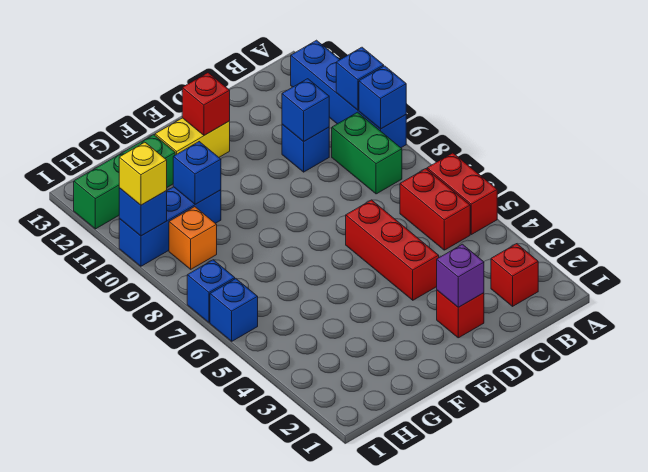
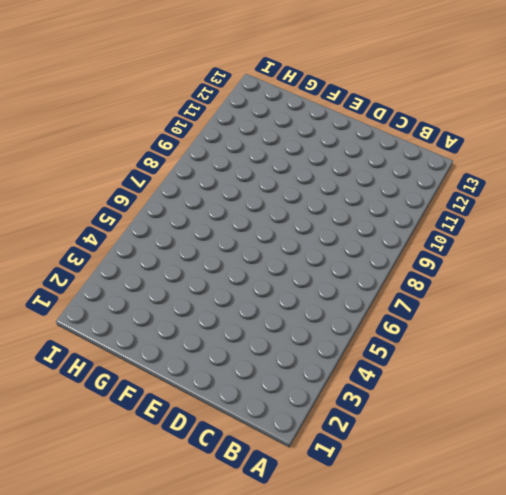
none -> red 1x2 brick [427,153,497,235]
none -> blue 1x4 brick [291,40,406,148]
none -> red 1x1 brick [491,244,538,306]

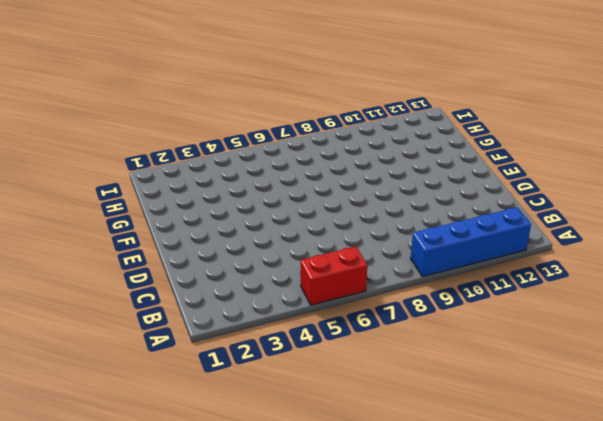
none -> red 1x1 brick [491,244,538,306]
none -> red 1x2 brick [400,169,470,250]
none -> green 1x2 brick [332,112,402,194]

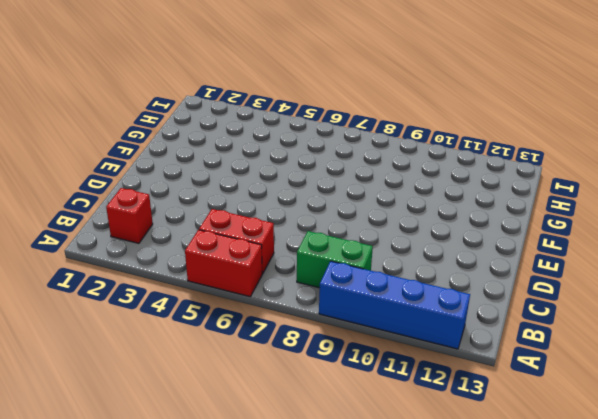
none -> blue 1x1 brick [282,124,329,172]
none -> red 1x1 brick [437,290,484,338]
none -> red 1x3 brick [346,200,439,300]

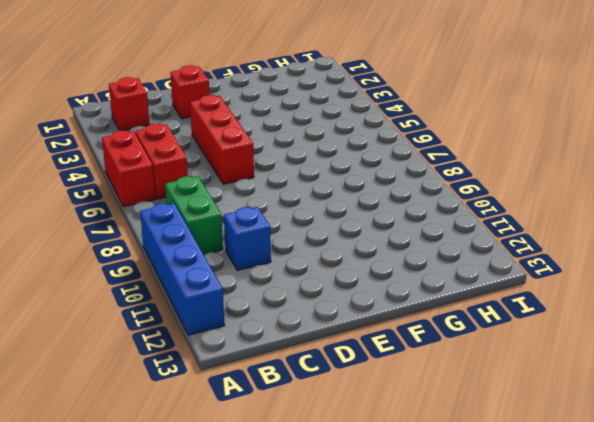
none -> yellow 1x2 brick [155,118,230,157]
none -> blue 1x3 brick [119,187,221,266]
none -> green 1x3 brick [74,135,175,229]

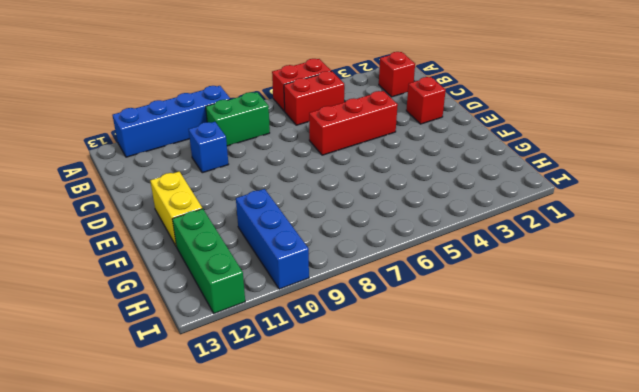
none -> orange 1x1 brick [169,207,217,269]
none -> blue 1x1 brick [210,279,258,341]
none -> blue 1x1 brick [187,260,235,323]

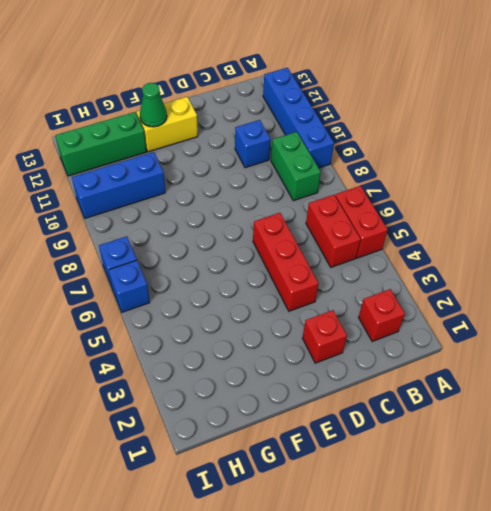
green 1x1 cone [140,83,167,127] -> none
none -> orange 1x1 brick [169,207,217,269]
none -> blue 1x1 brick [359,66,406,129]
none -> blue 1x1 brick [336,47,384,110]

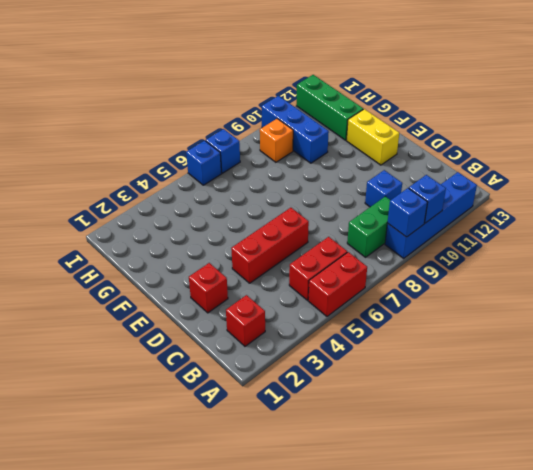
none -> blue 1x1 brick [282,79,329,142]
none -> purple 1x1 brick [437,244,484,307]
none -> red 1x1 brick [182,73,230,135]

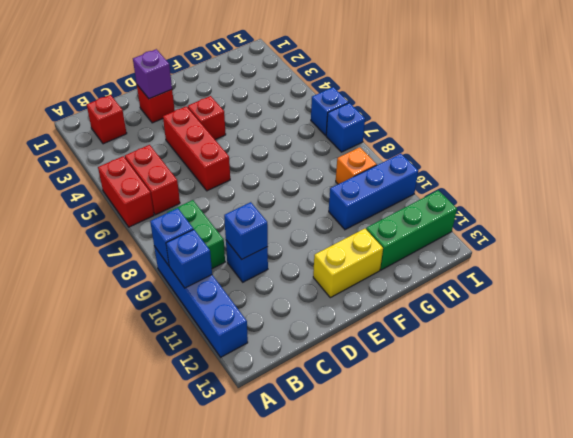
red 1x1 brick [188,96,226,140] -> red 1x1 brick moved to [182,73,230,135]
none -> blue 1x1 brick [173,142,221,204]
none -> blue 1x1 brick [119,188,167,236]
none -> yellow 1x1 brick [119,142,167,205]

